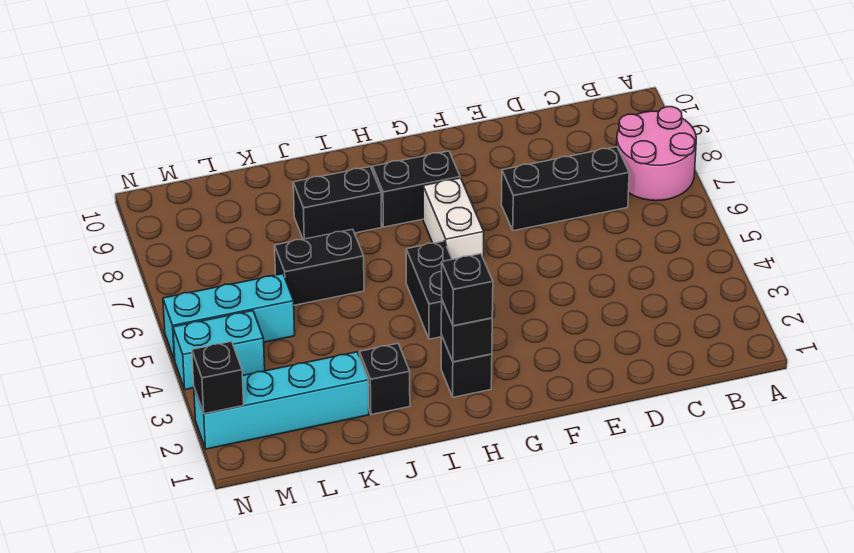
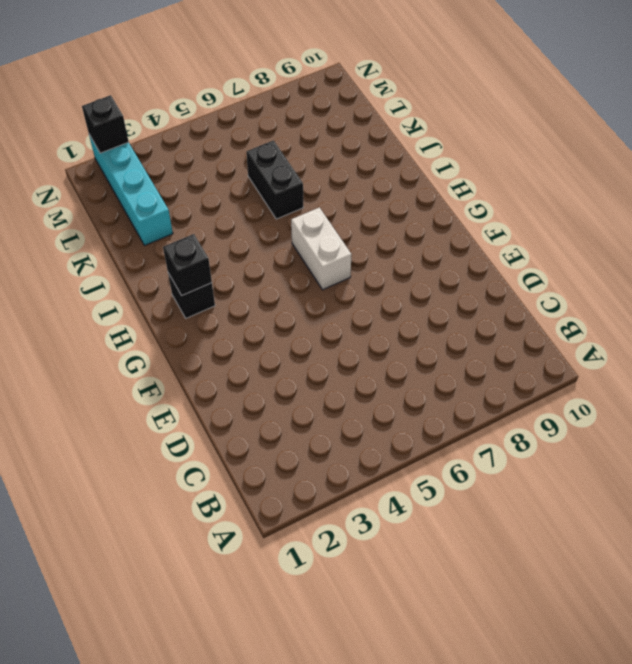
white 1x2 brick [291,207,352,290] -> white 1x2 brick turned to [423,178,484,259]
none -> pink 2x2 round brick [617,107,696,201]
none -> black 1x3 brick [501,147,629,231]
none -> black 1x2 brick [372,151,460,227]

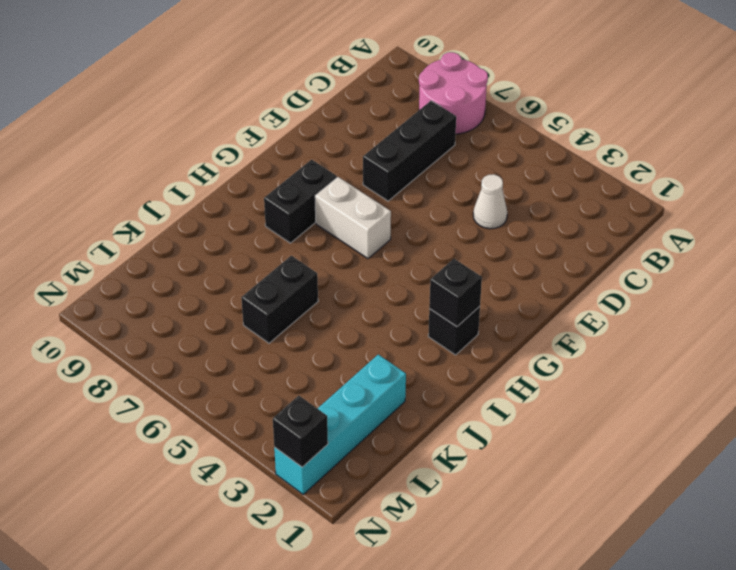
white 1x1 cone [473,174,507,229] -> none
none -> black 1x2 brick [406,241,452,339]
none -> black 1x2 brick [293,167,382,239]
none -> black 1x1 brick [359,344,410,415]

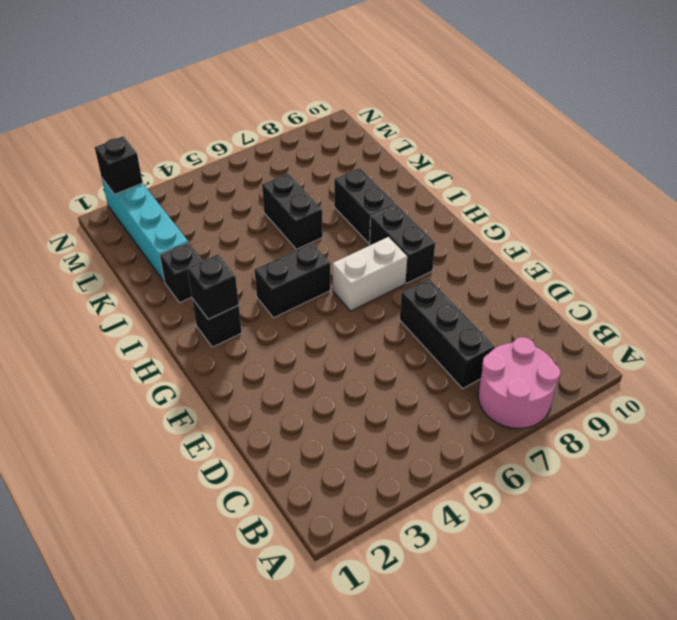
none -> cyan 1x3 brick [163,274,295,360]
none -> cyan 1x2 brick [173,311,265,390]
none -> black 1x1 brick [442,254,493,326]

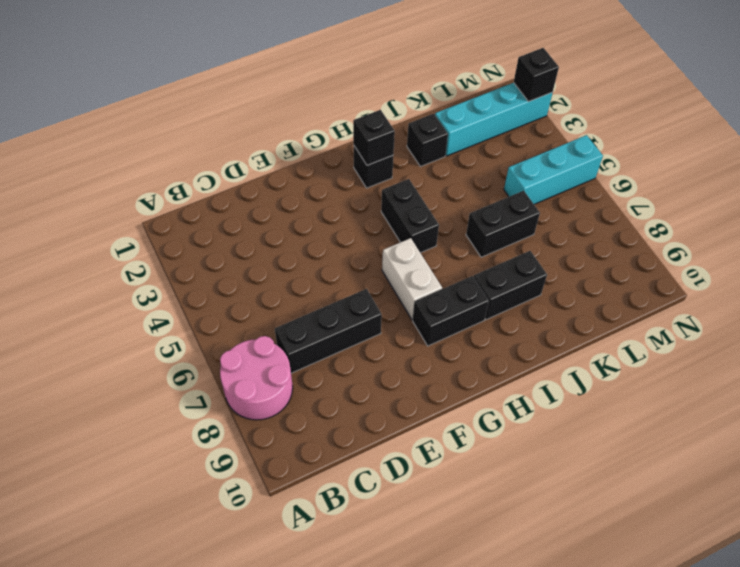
none -> cyan 1x2 brick [173,311,265,390]
none -> black 1x1 brick [442,254,493,326]

